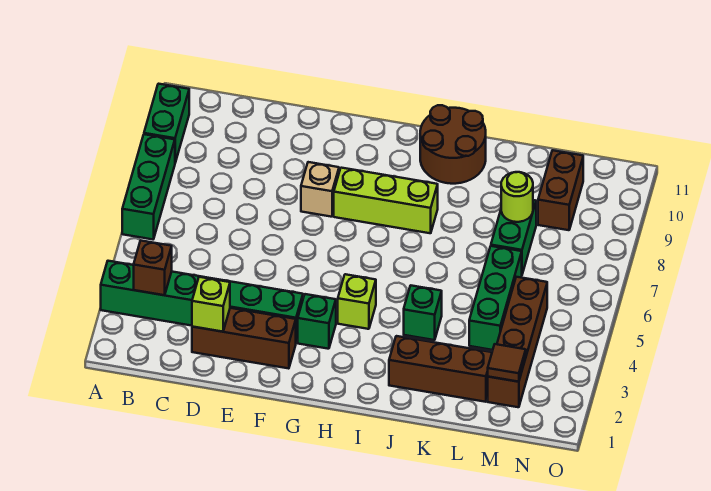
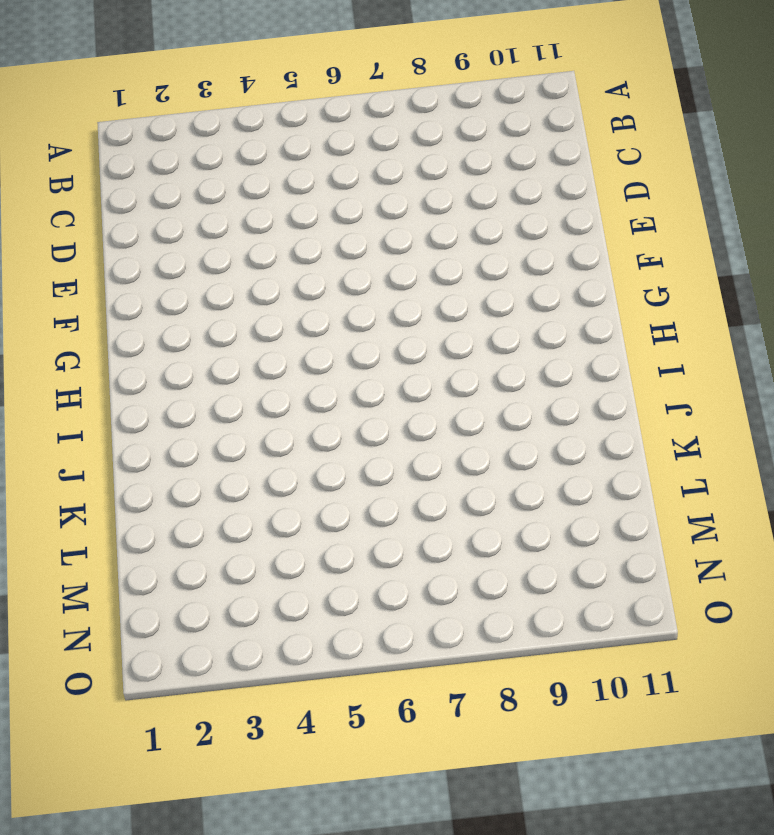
none -> green 1x6 brick [101,261,303,342]
none -> green 1x3 brick [122,134,175,239]
none -> green 1x2 brick [144,84,189,162]

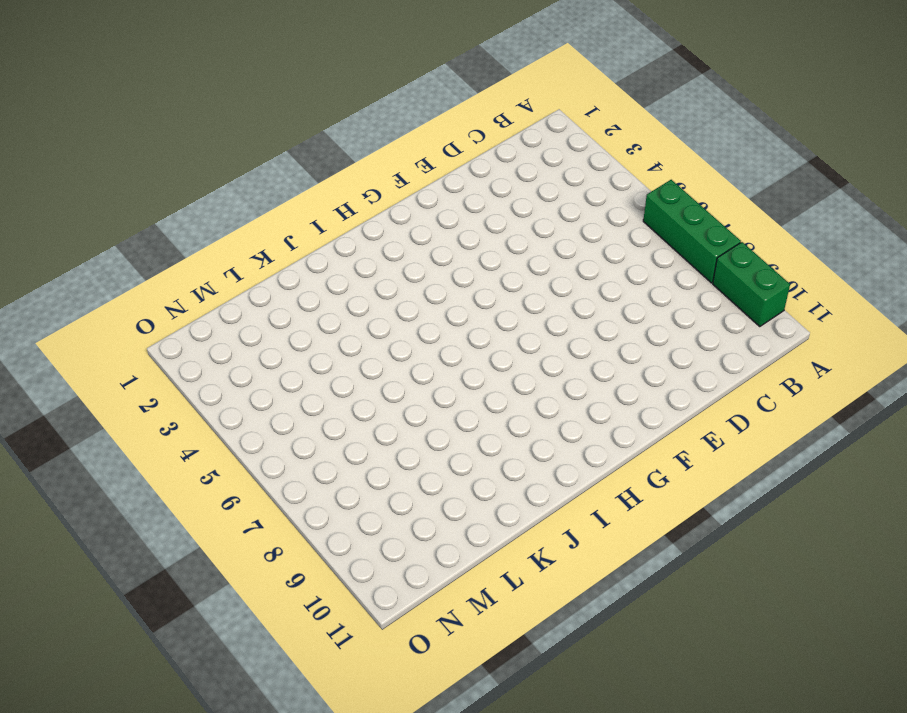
none -> green 1x6 brick [101,261,303,342]
none -> brown 1x3 brick [192,308,296,369]
none -> tan 1x1 brick [301,162,339,217]

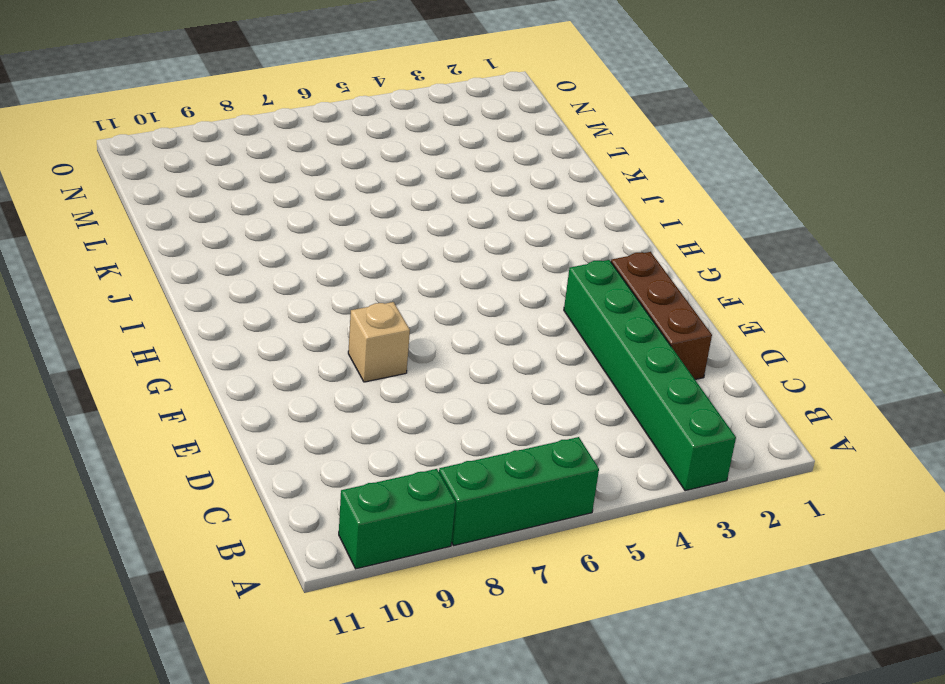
none -> green 1x1 brick [298,294,336,349]
none -> lime 1x3 brick [334,168,438,233]
none -> lime 1x1 brick [338,274,376,329]

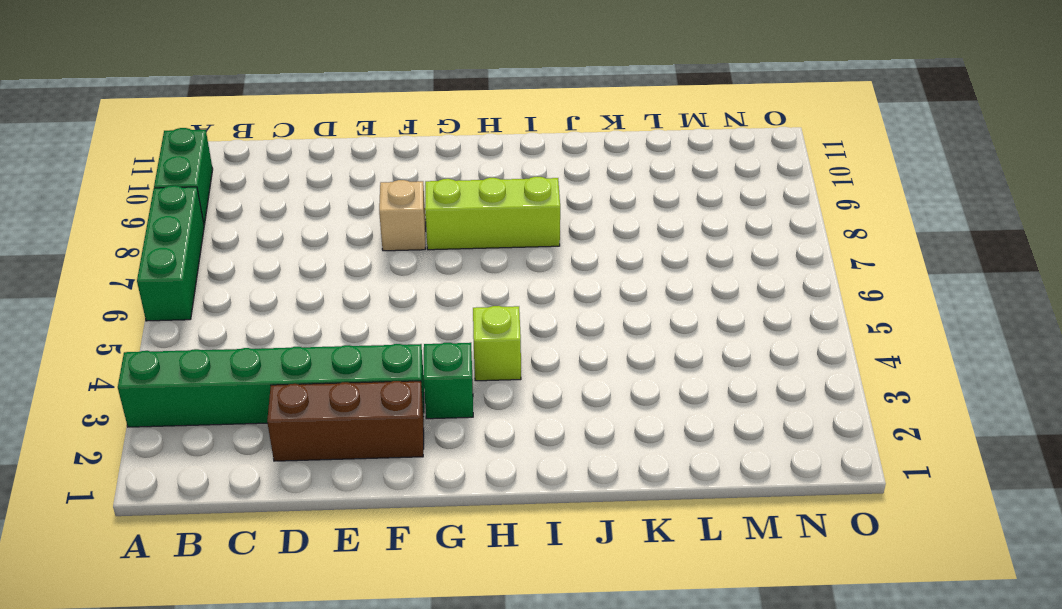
none -> brown 2x2 round brick [420,105,486,184]
none -> brown 1x3 brick [389,336,492,402]
none -> green 1x1 brick [404,286,442,340]

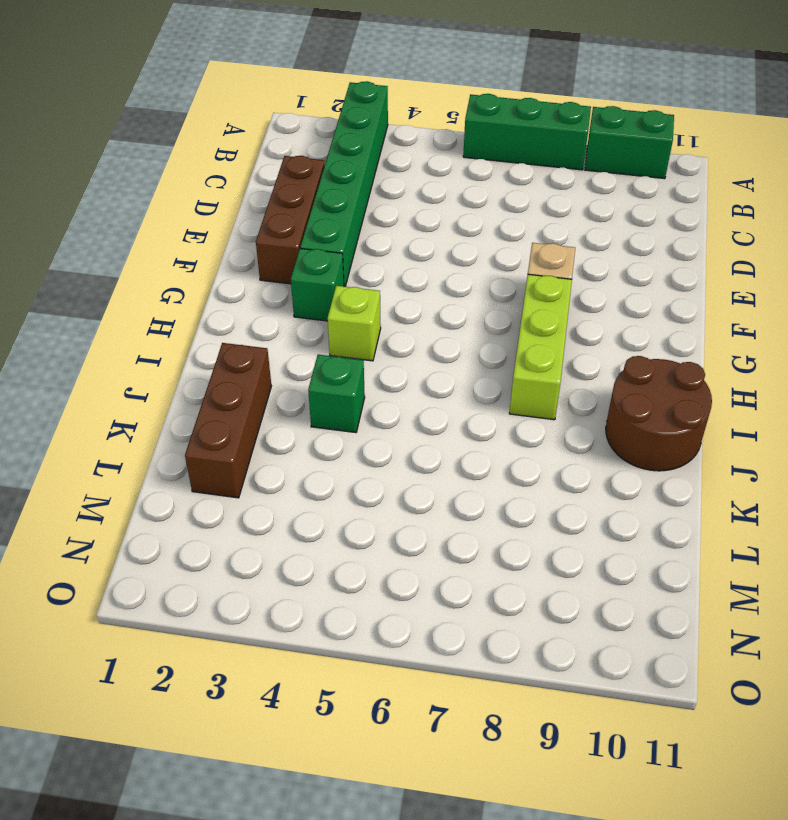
none -> green 1x3 brick [469,246,522,350]
none -> green 1x2 brick [491,200,536,274]
none -> brown 1x4 brick [488,277,547,407]

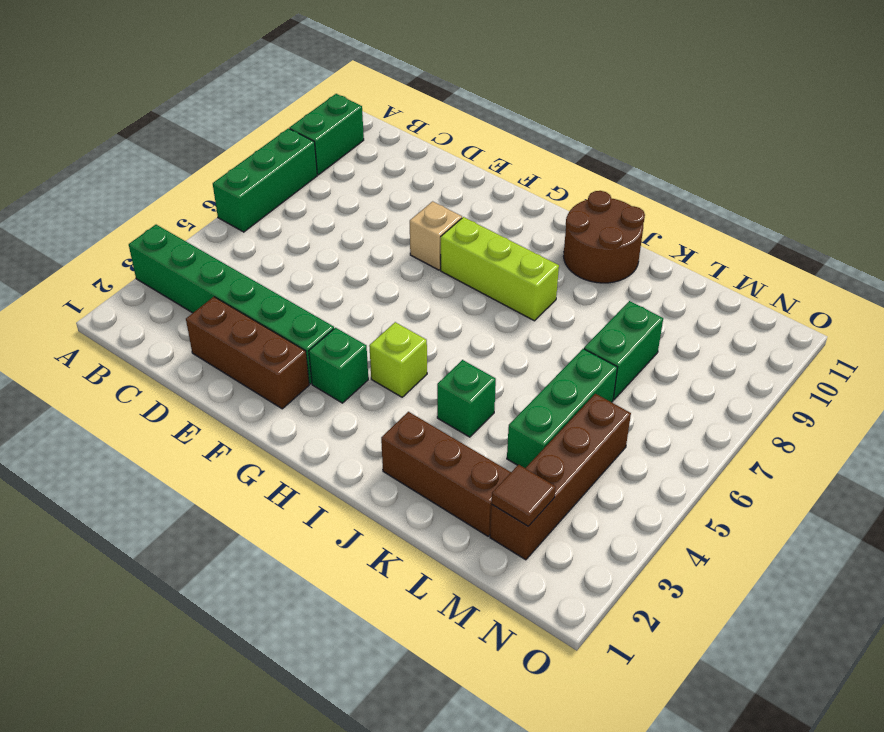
none -> brown 1x2 brick [538,150,583,230]
none -> brown 1x1 brick [134,241,172,295]
none -> lime 1x1 brick [192,277,230,332]

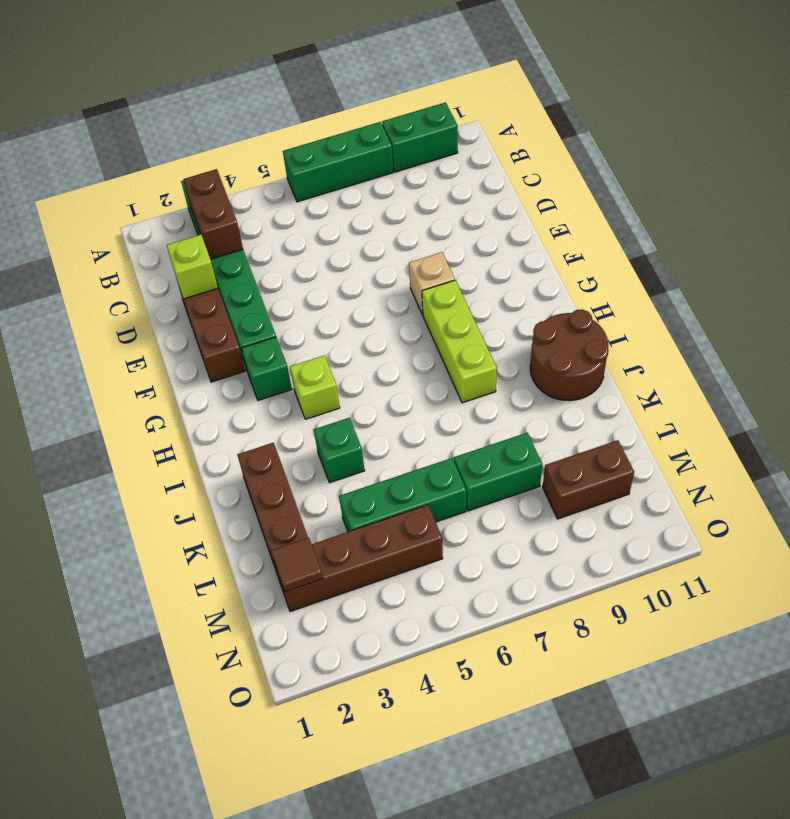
brown 1x2 brick [183,169,243,259] -> brown 1x1 brick [134,241,172,295]
none -> lime 1x1 round brick [501,172,533,222]

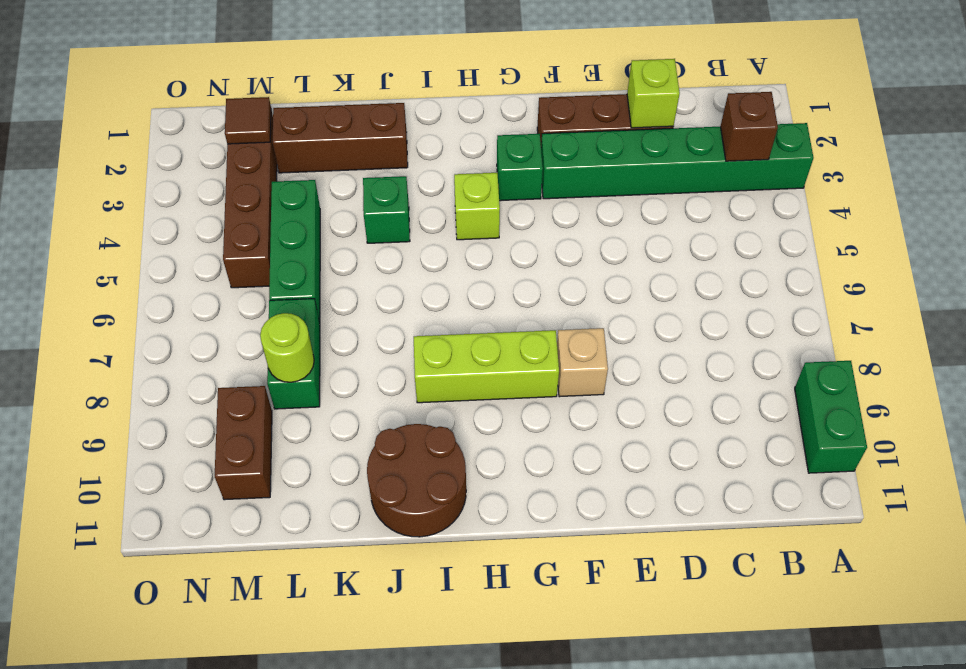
none -> green 1x3 brick [122,134,175,239]

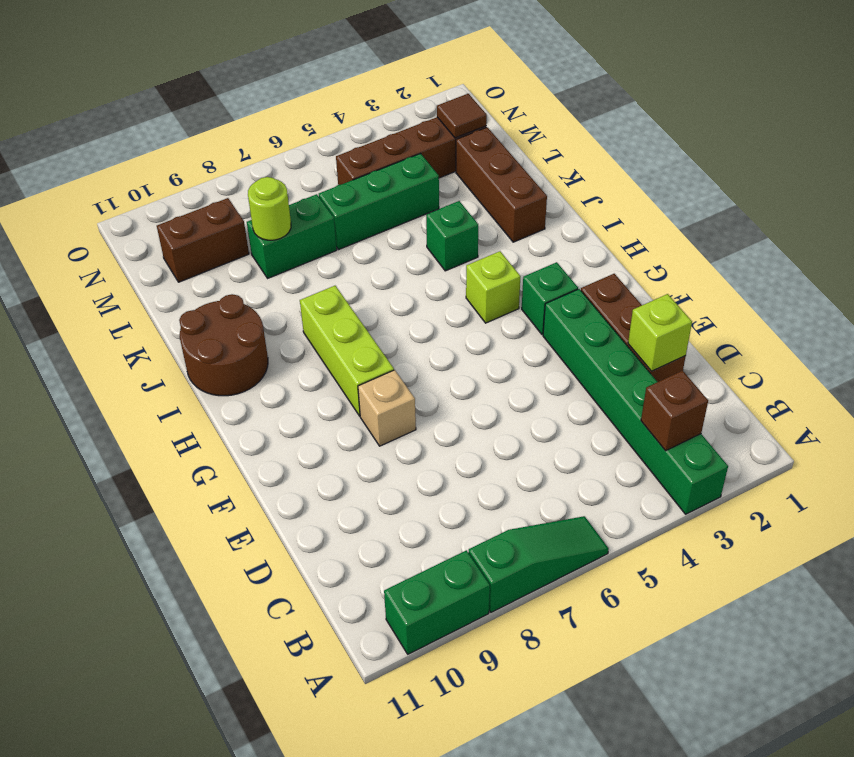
green 1x3 slope [468,516,609,612] -> green 1x3 brick [122,134,175,239]

